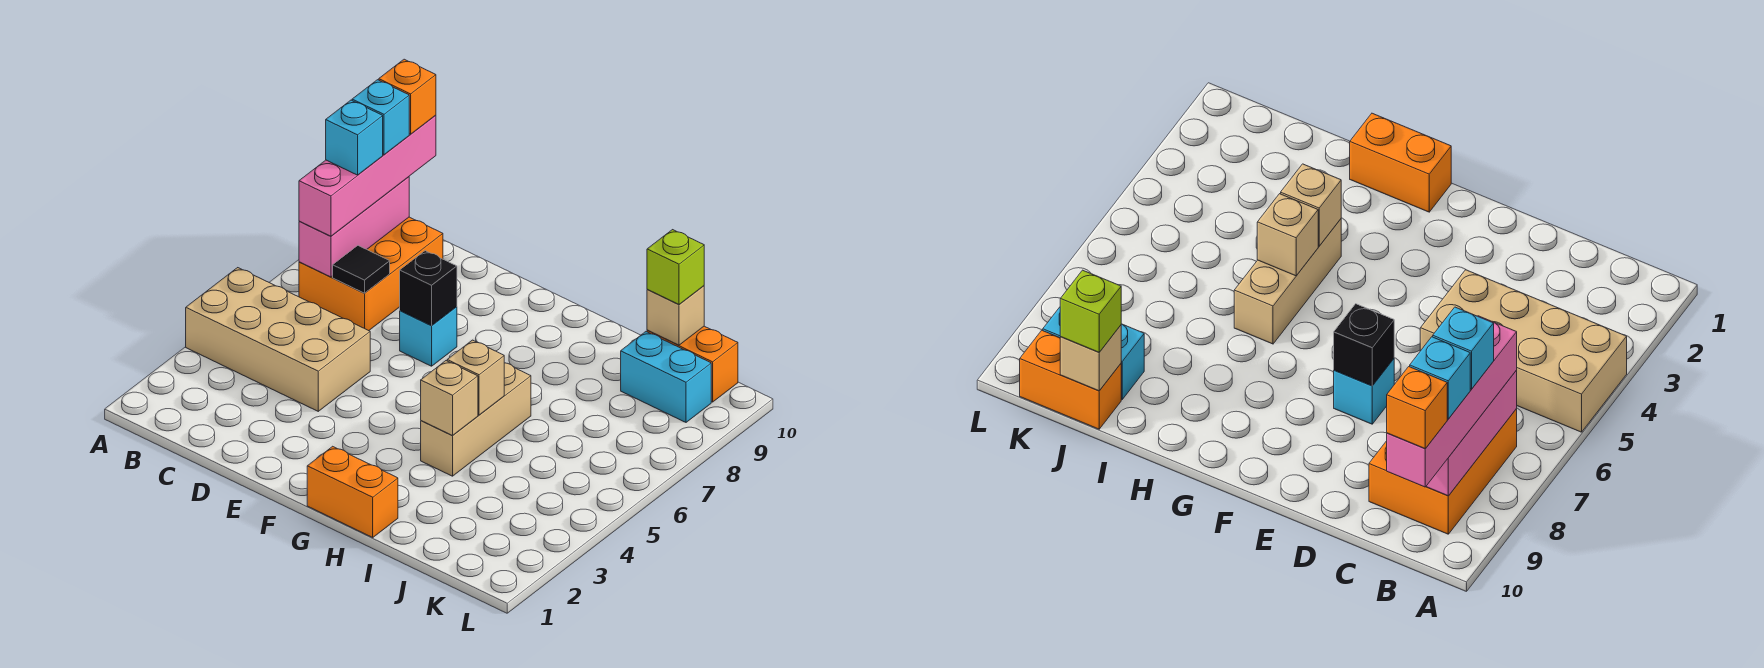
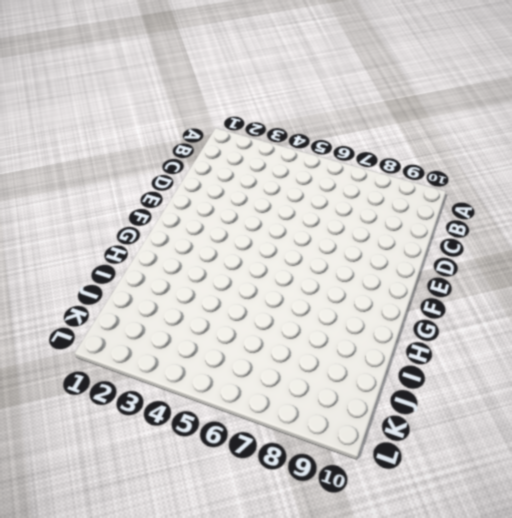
none -> tan 2x4 brick [186,268,370,411]
none -> orange 2x3 brick [299,217,443,331]
none -> cyan 1x1 brick [400,307,457,366]

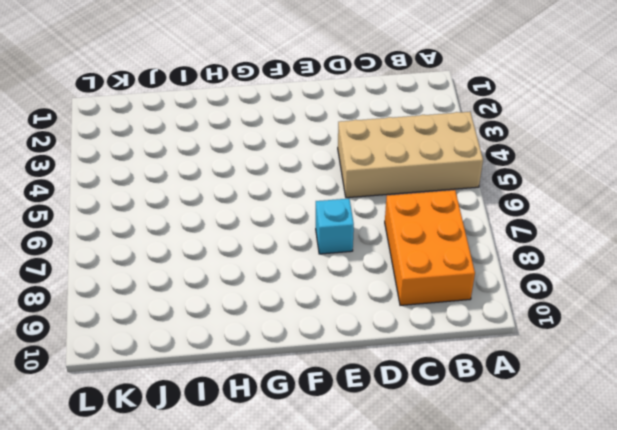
none -> orange 1x2 brick [307,446,398,537]
none -> tan 1x3 brick [421,363,531,476]
none -> cyan 1x2 brick [621,332,711,422]

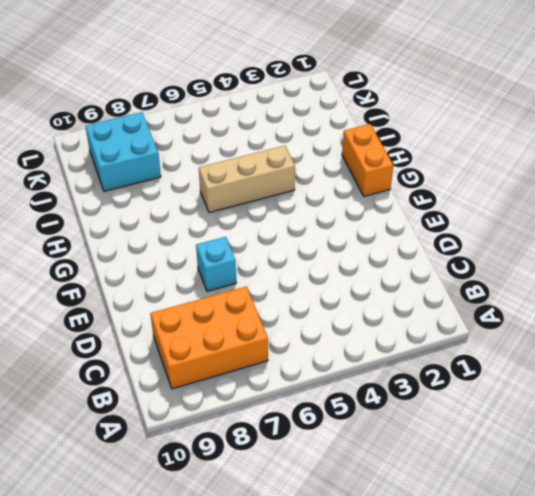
cyan 2x2 brick [85,112,161,191] -> cyan 1x2 brick [621,332,711,422]
none -> tan 2x4 brick [186,268,370,411]
none -> orange 1x2 brick [647,326,738,402]
none -> pink 1x3 brick [299,177,409,277]

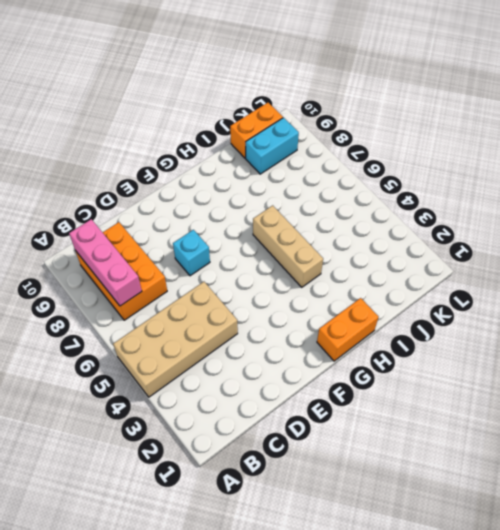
none -> black 1x1 tile [333,246,390,293]
none -> black 1x1 brick [400,251,457,326]
none -> tan 1x1 brick [421,361,478,436]

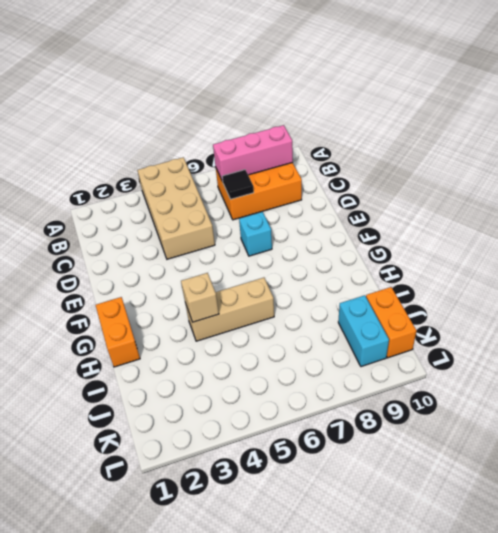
none -> black 1x1 brick [400,251,457,326]
none -> tan 1x1 brick [447,340,504,415]
none -> tan 1x1 brick [647,286,704,345]

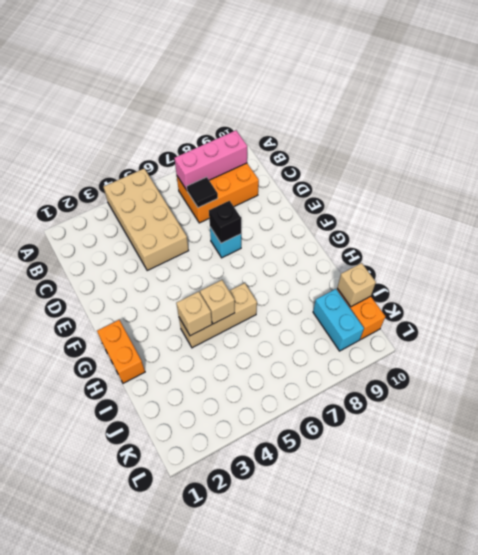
none -> pink 1x4 brick [299,115,436,236]
none -> lime 1x1 brick [647,230,704,305]
none -> cyan 1x1 brick [326,100,383,175]

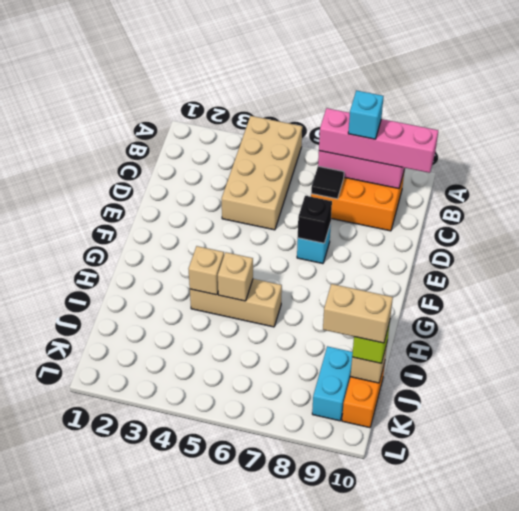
tan 1x2 brick [323,284,393,343] -> none
none -> orange 1x2 brick [307,446,398,537]
none -> cyan 1x1 brick [352,80,409,155]
none -> orange 1x1 brick [379,59,436,134]

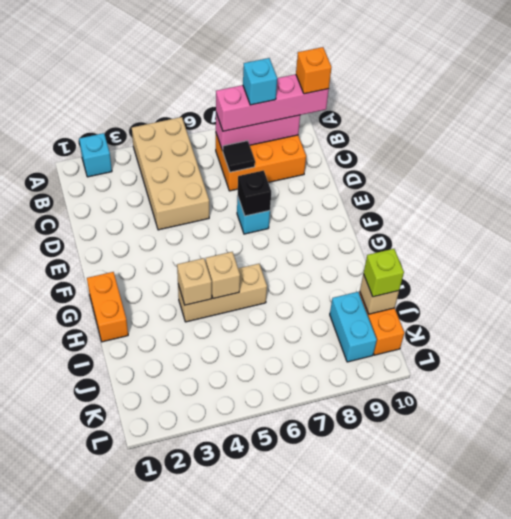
cyan 1x1 brick [79,133,112,177] -> cyan 1x1 brick moved to [352,80,409,155]

